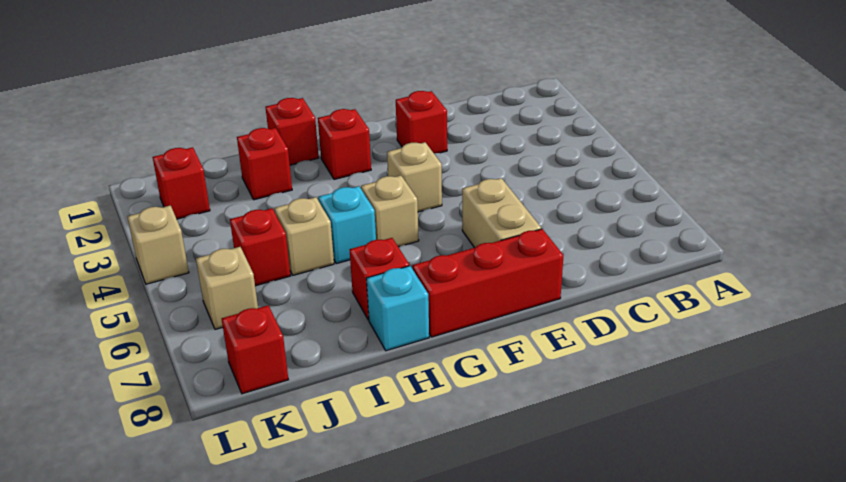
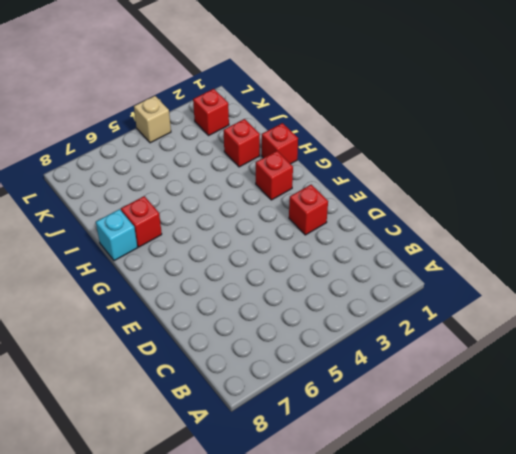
none -> tan 1x2 brick [462,178,541,248]
none -> red 1x3 brick [412,229,563,337]
none -> tan 1x1 brick [387,142,442,212]

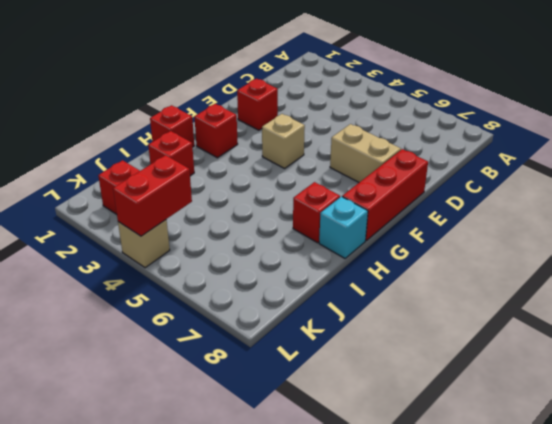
red 1x2 brick [113,155,192,236] -> none
none -> tan 1x1 brick [361,176,419,247]
none -> cyan 1x1 brick [318,186,376,264]
none -> tan 1x1 brick [275,197,334,275]

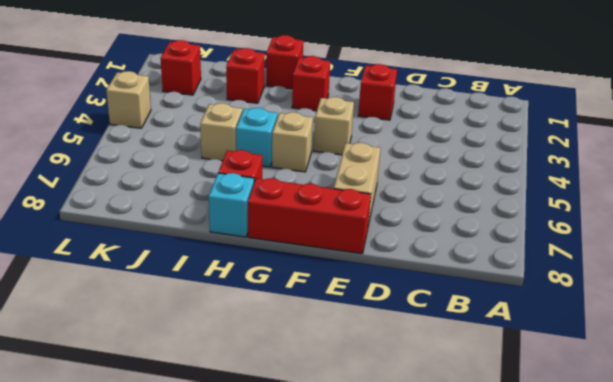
none -> red 1x1 brick [230,208,290,286]
none -> tan 1x1 brick [196,247,258,329]
none -> red 1x1 brick [222,305,288,394]

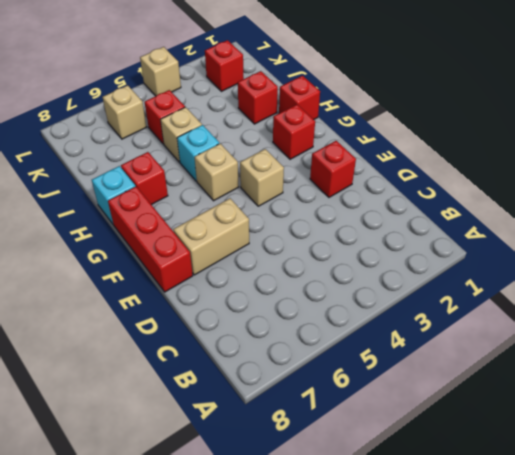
none -> red 1x1 brick [222,305,288,394]

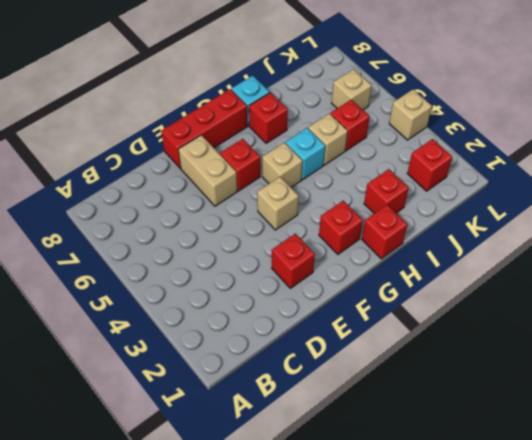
red 1x1 brick [220,139,260,191] -> red 1x1 brick moved to [222,305,288,394]

